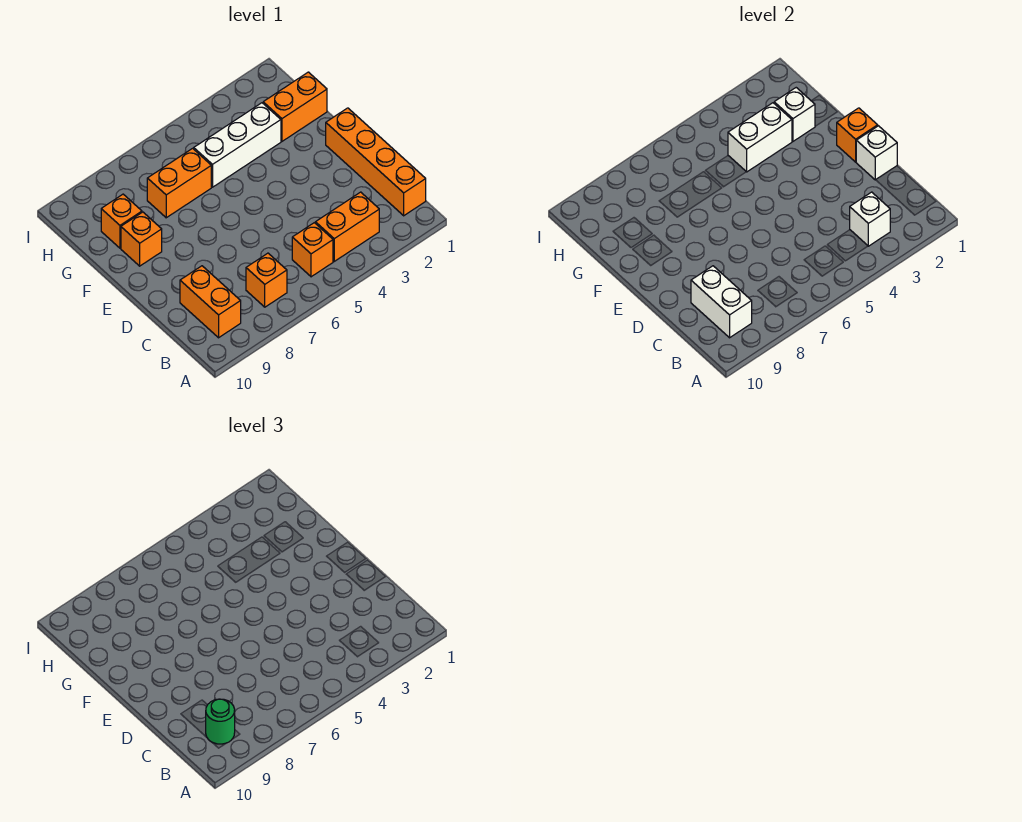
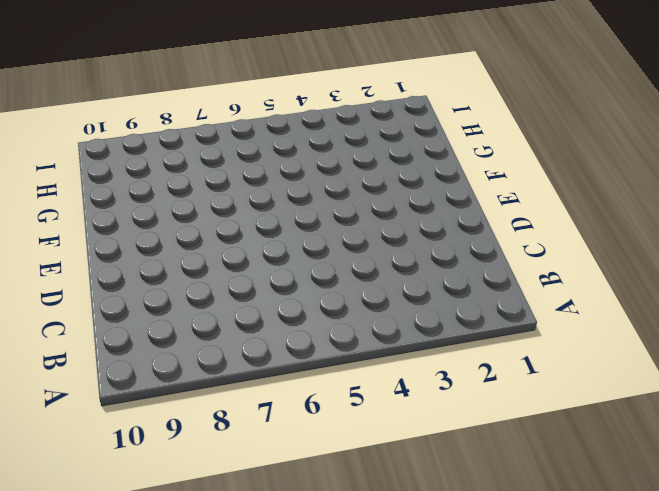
none -> orange 1x4 brick [326,108,426,216]
none -> orange 1x2 brick [315,192,379,261]
none -> orange 1x1 brick [292,223,333,277]

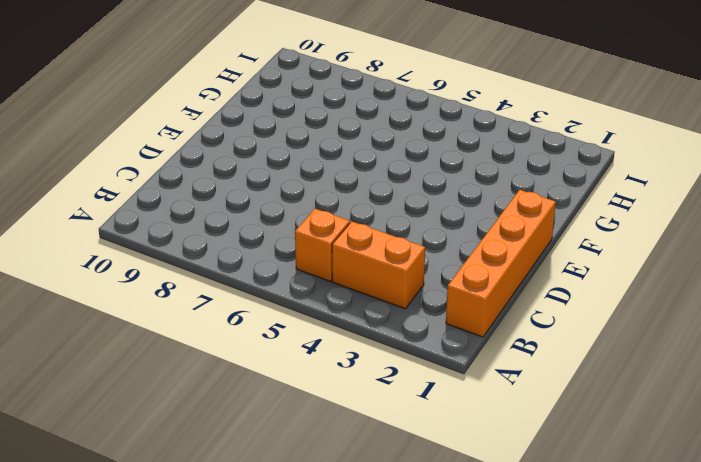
none -> orange 1x1 brick [246,253,287,307]
none -> orange 1x2 brick [180,266,241,338]
none -> orange 1x1 brick [121,212,162,266]

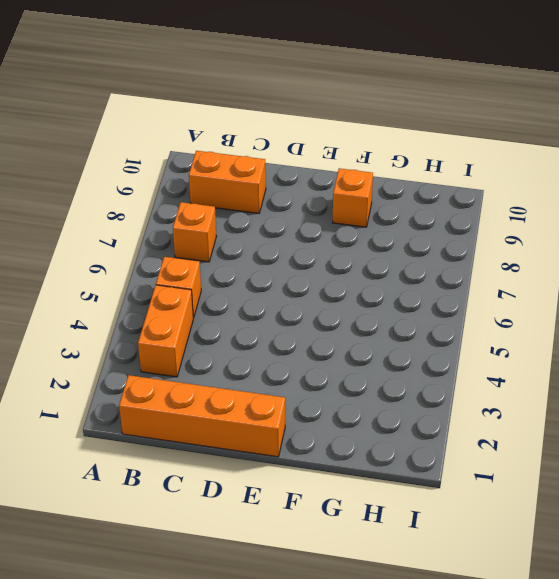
none -> orange 1x2 brick [263,72,327,141]
none -> white 1x3 brick [194,103,281,187]
none -> orange 1x2 brick [147,148,211,218]

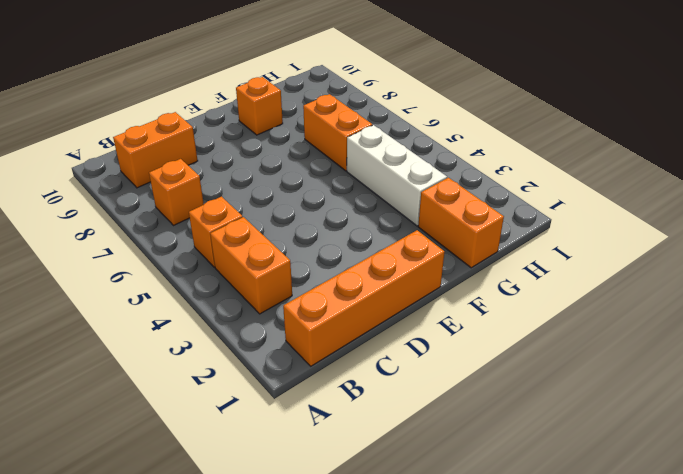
none -> orange 1x1 brick [101,194,142,248]
none -> white 1x1 brick [850,192,890,246]
none -> white 1x2 brick [691,266,752,338]

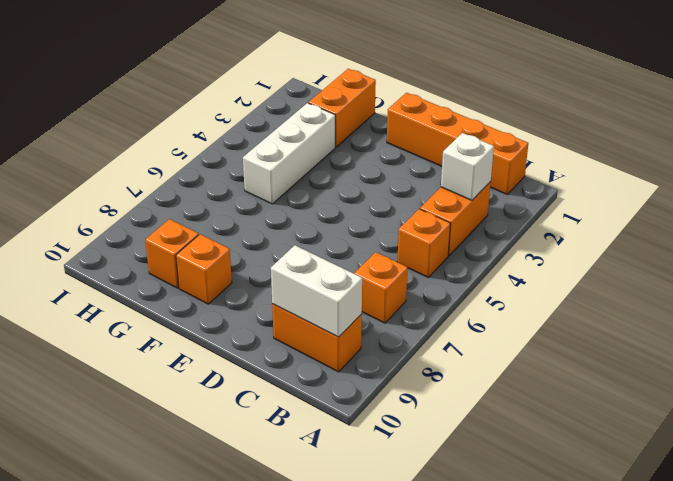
none -> orange 1x2 brick [147,148,211,218]
none -> white 1x1 brick [856,126,897,180]
none -> orange 1x1 brick [837,108,878,162]

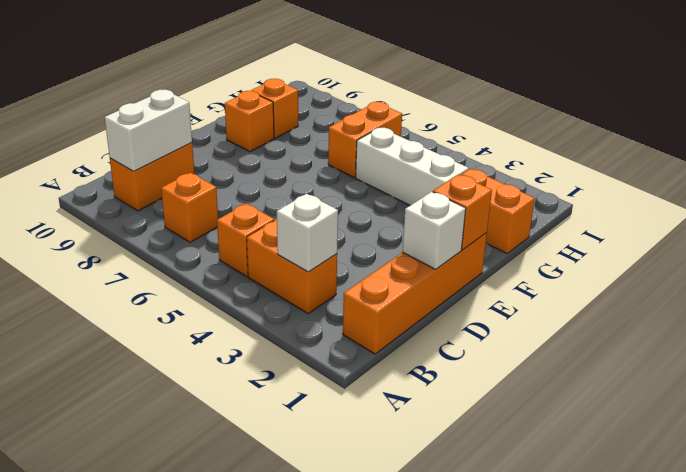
orange 1x2 brick [328,102,402,178] -> orange 1x2 brick turned to [147,148,211,218]
none -> white 1x1 brick [774,88,815,141]
none -> white 1x2 brick [728,103,792,172]
none -> green 1x1 round brick [206,699,235,744]

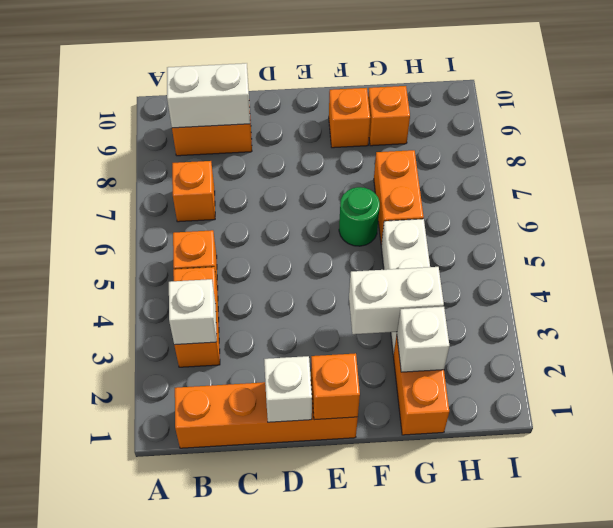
white 1x2 brick [349,267,444,334] -> white 1x2 brick turned to [728,103,792,172]
green 1x1 round brick [339,187,380,246] -> green 1x1 round brick moved to [206,699,235,744]

